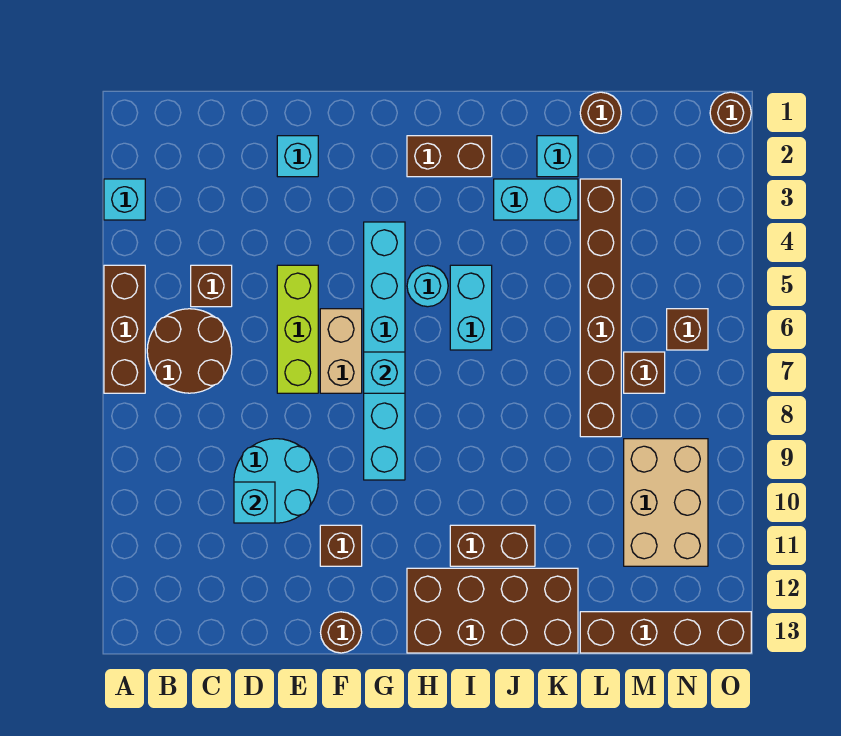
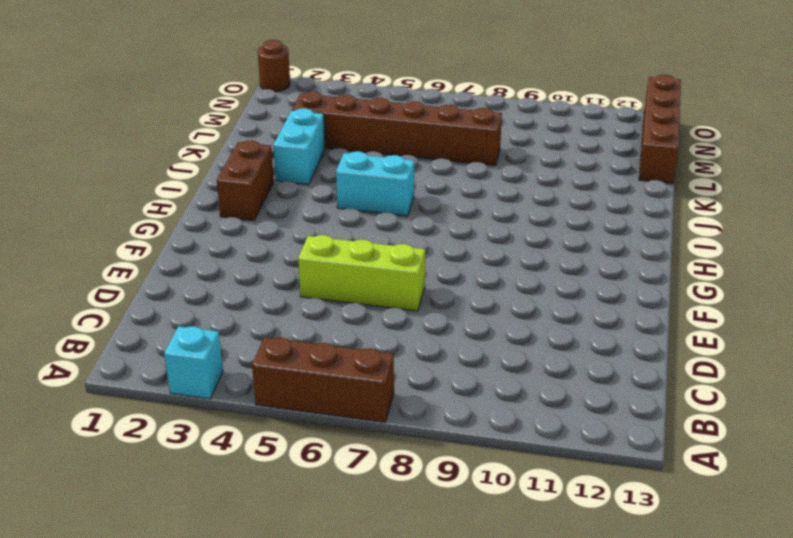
none -> brown 2x2 round brick [147,309,232,393]
none -> brown 1x1 brick [191,265,232,307]
none -> cyan 2x2 round brick [234,439,318,523]

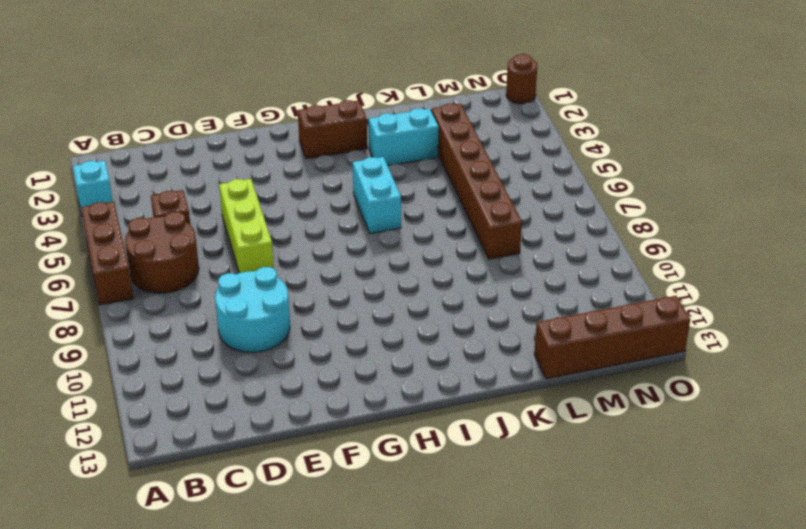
none -> cyan 1x1 brick [277,136,318,177]
none -> tan 1x2 brick [320,309,362,393]
none -> brown 1x1 brick [320,525,362,566]

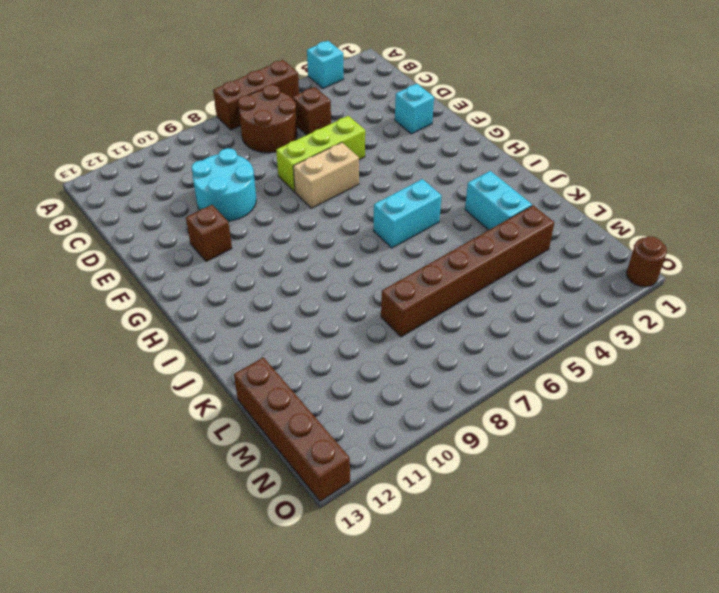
none -> brown 1x1 round brick [321,612,362,653]
none -> cyan 1x6 brick [364,222,405,480]
none -> brown 1x2 brick [407,136,492,177]

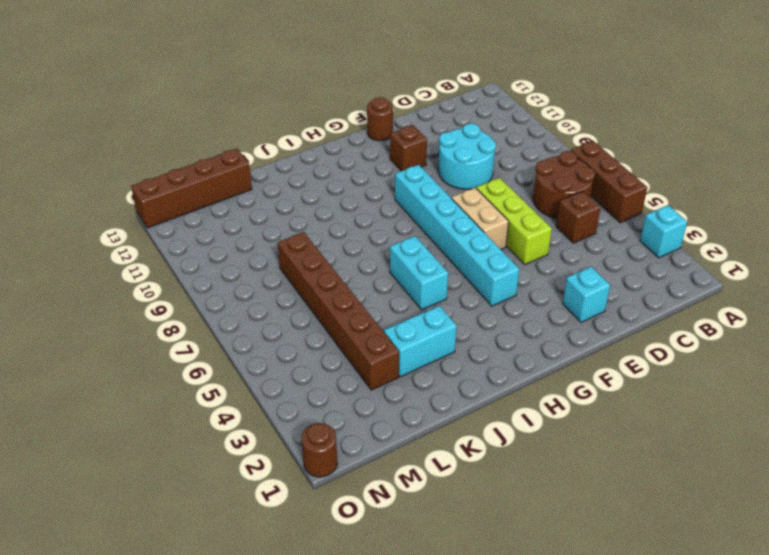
none -> brown 1x2 brick [407,136,492,177]
none -> cyan 1x1 round brick [407,265,448,307]
none -> brown 2x4 brick [407,568,578,653]

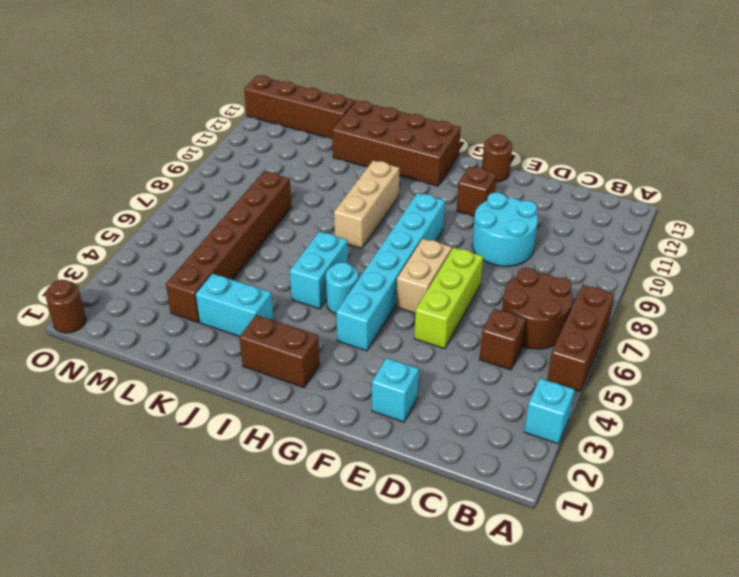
tan 1x3 brick [334,161,399,249] -> none
none -> brown 1x2 brick [450,525,535,566]
none -> cyan 1x1 brick [537,136,578,177]
none -> brown 1x1 round brick [580,92,621,133]

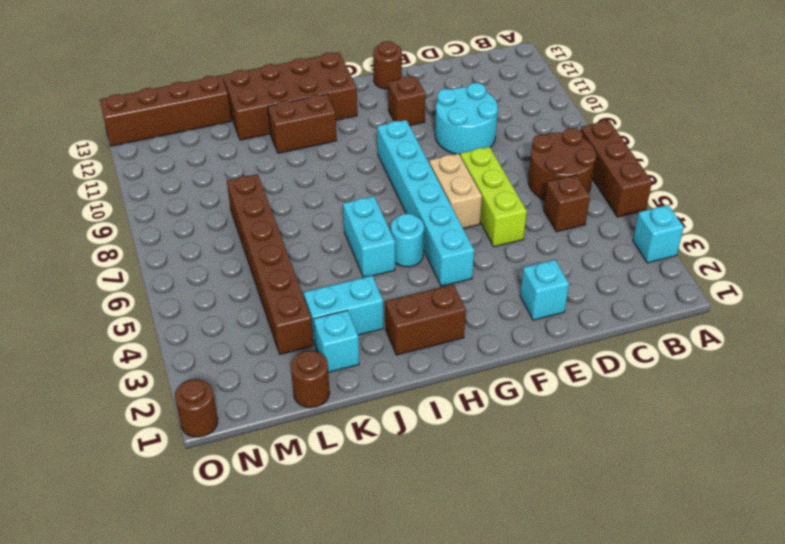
none -> brown 1x1 brick [624,352,665,393]
none -> tan 2x3 brick [624,439,708,566]
none -> brown 1x1 brick [667,309,708,350]

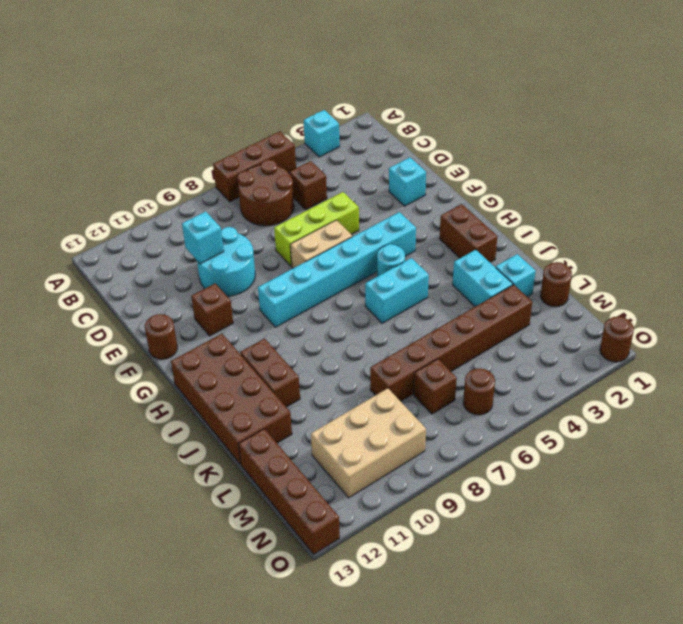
brown 1x1 round brick [463,369,495,415] -> brown 1x1 brick [667,309,708,350]
none -> cyan 1x1 brick [364,352,405,393]

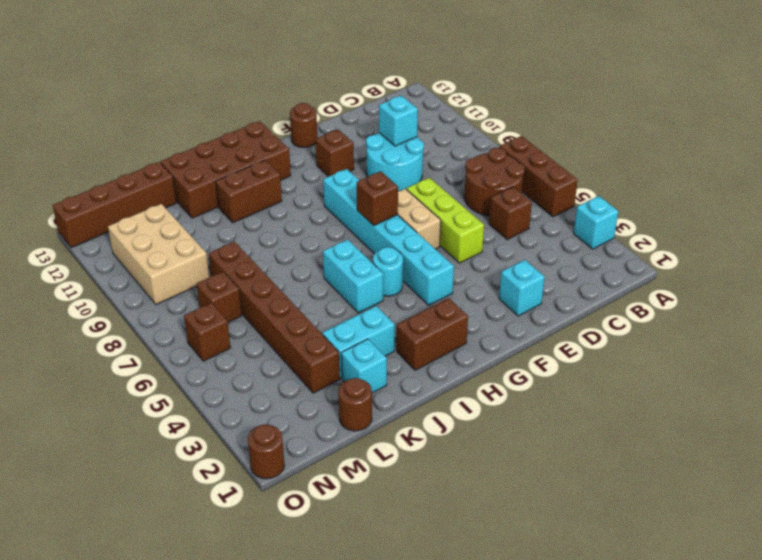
brown 1x1 brick [357,171,398,226] -> cyan 1x1 brick [364,352,405,393]

